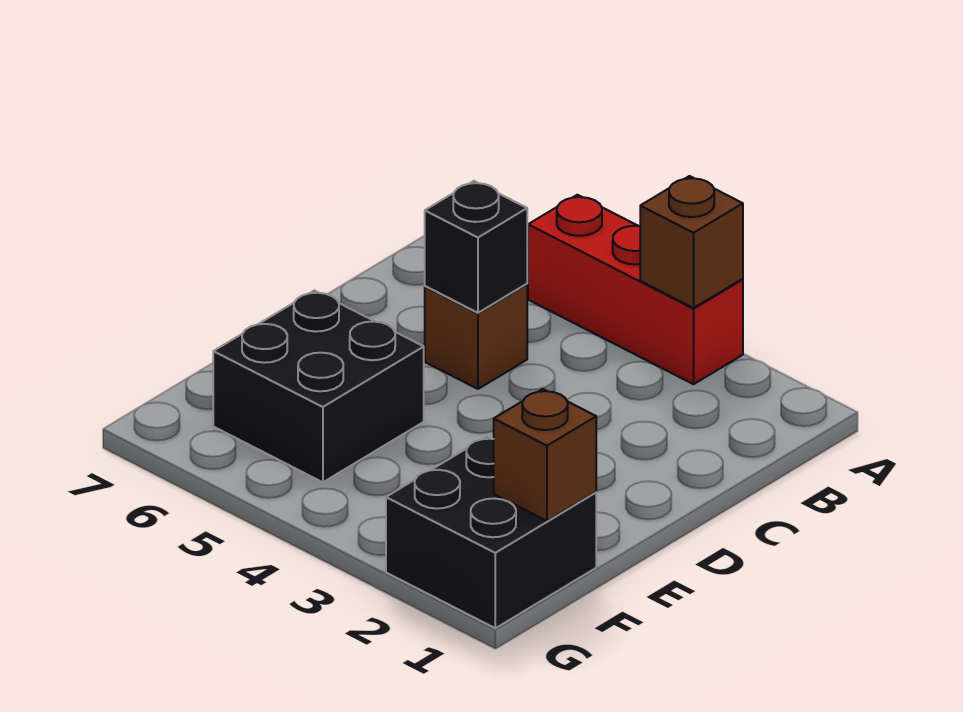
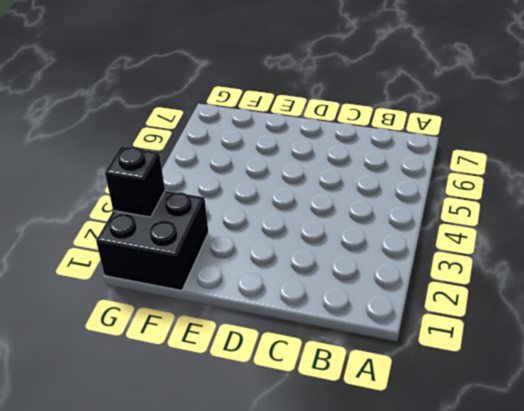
black 1x1 brick [105,147,165,217] -> black 1x1 brick moved to [425,181,527,313]
none -> red 1x3 brick [528,195,743,384]
none -> brown 1x1 brick [425,284,527,389]

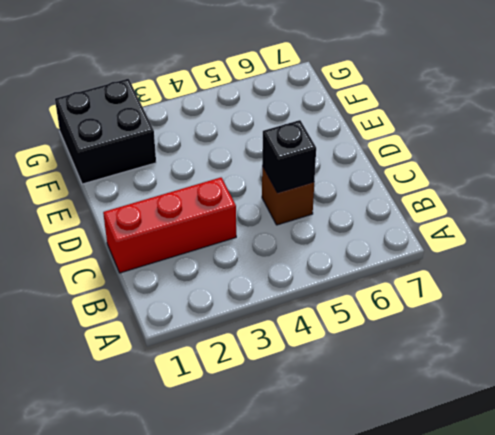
red 1x3 brick [103,178,236,273] -> red 1x3 brick moved to [528,195,743,384]
none -> black 2x2 brick [213,291,424,482]
none -> brown 1x1 brick [640,176,743,308]

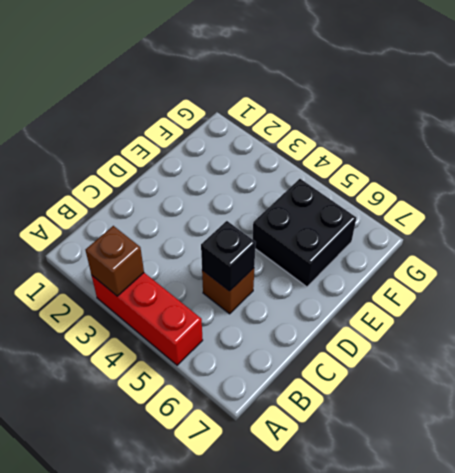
none -> black 2x2 brick [386,437,596,628]
none -> brown 1x1 brick [494,389,596,521]

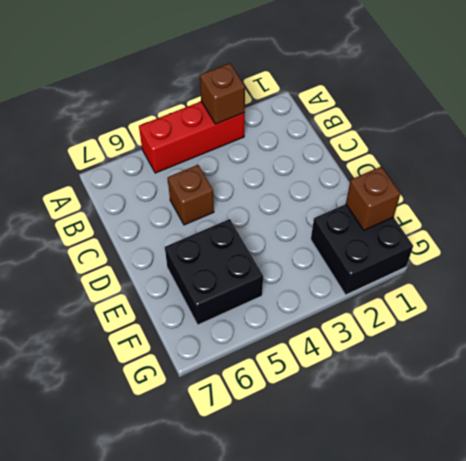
none -> black 1x1 brick [425,181,527,313]

